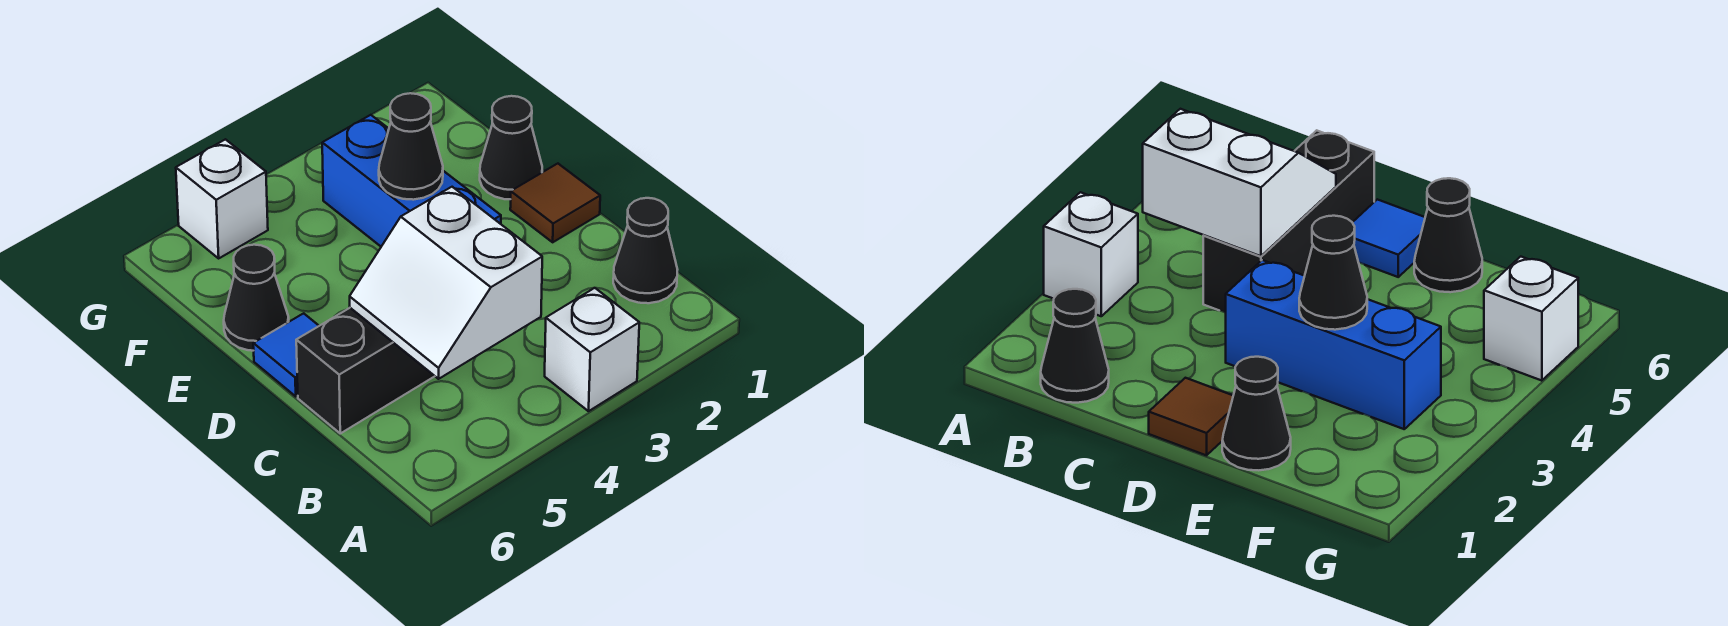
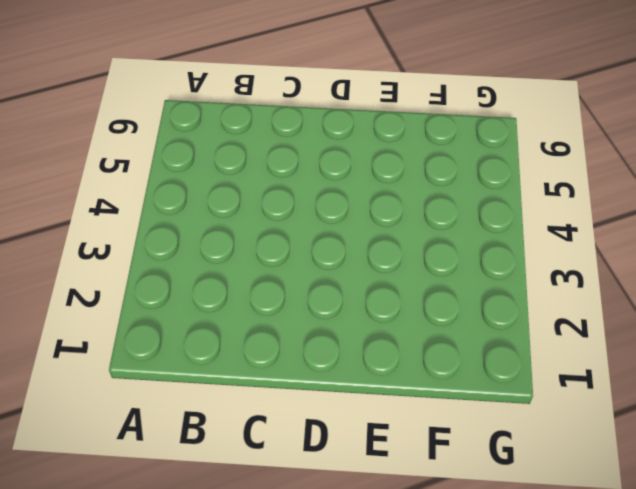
none -> white 1x1 brick [545,288,639,411]
none -> black 1x1 cone [613,198,678,303]

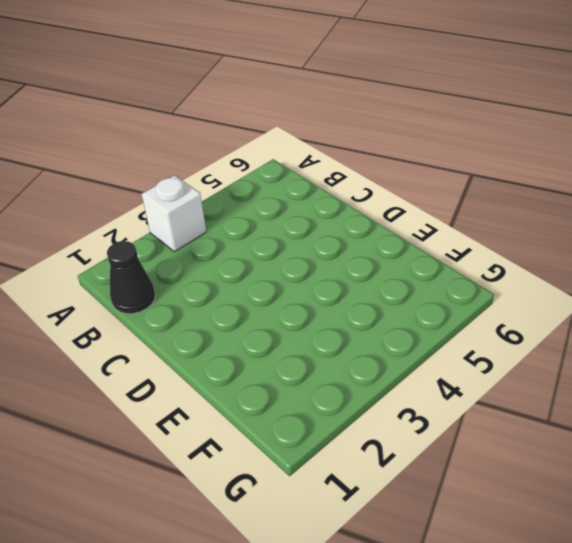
none -> black 1x3 brick [296,308,435,433]
none -> brown 1x1 tile [510,164,600,242]

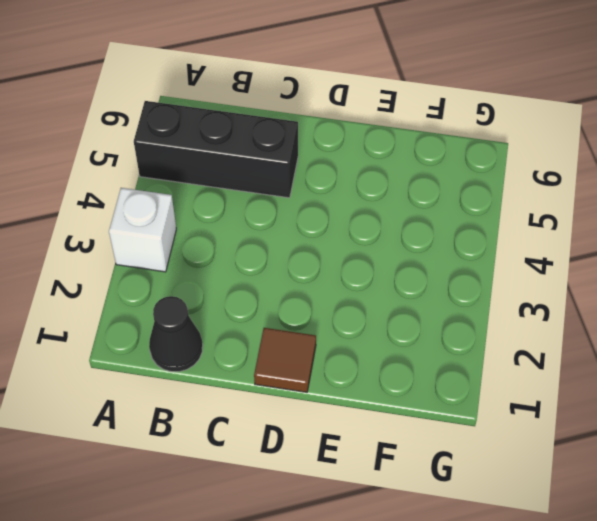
black 1x3 brick [134,101,298,198] -> black 1x3 brick turned to [296,308,435,433]
none -> blue 1x3 brick [322,115,501,246]
none -> blue 1x1 tile [253,313,319,396]

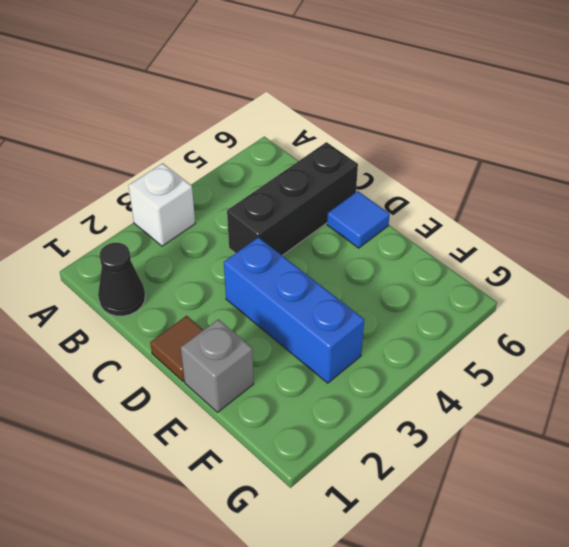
grey 1x1 brick [181,319,254,412] -> black 1x1 cone [480,96,542,199]
none -> black 1x1 cone [224,245,289,351]
none -> white 1x1 brick [176,139,268,258]

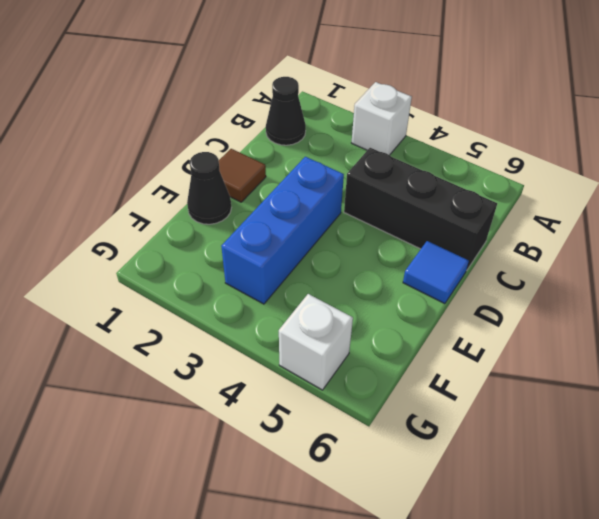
none -> black 1x1 cone [224,245,289,351]
none -> white 2x2 slope [350,187,542,379]

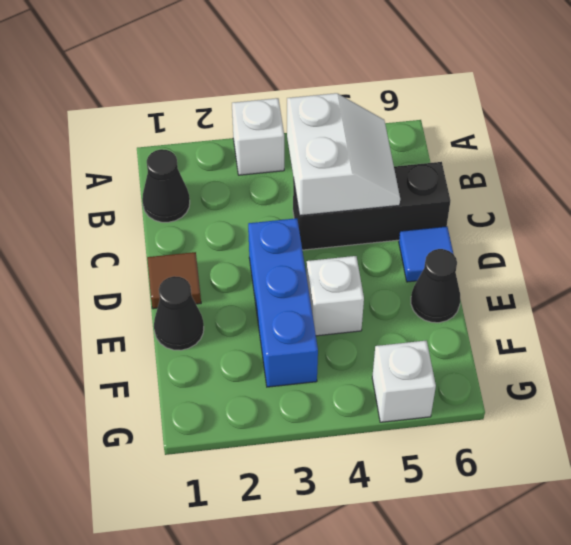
white 1x1 brick [306,256,364,336] -> none
none -> black 1x1 cone [379,93,443,200]

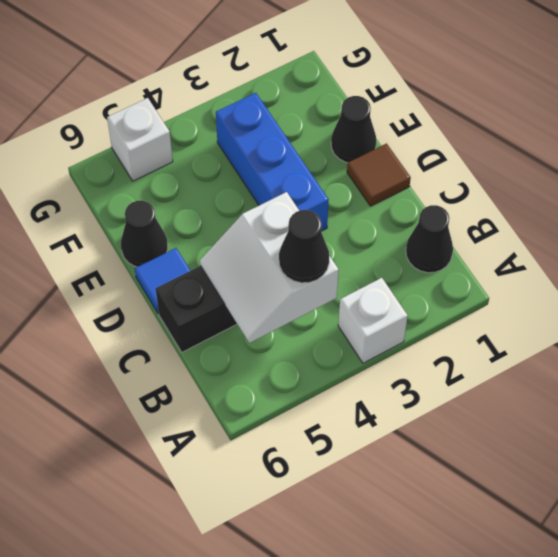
black 1x1 cone [279,210,329,283] -> black 1x1 cone moved to [379,93,443,200]

